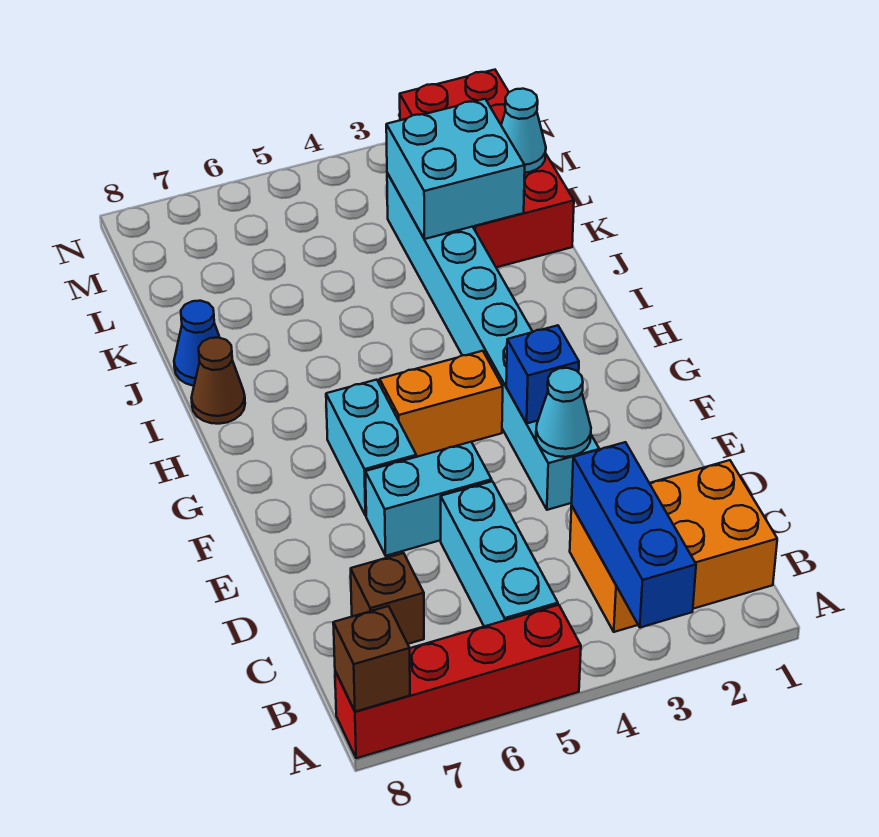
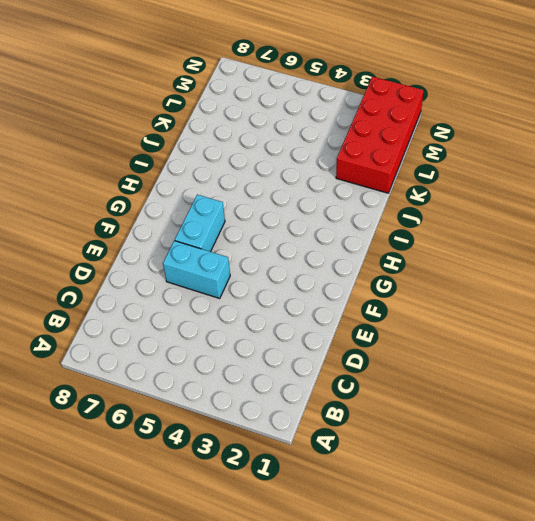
none -> red 1x4 brick [335,605,581,758]
none -> orange 2x3 brick [570,460,777,632]
none -> cyan 1x3 brick [441,481,558,626]

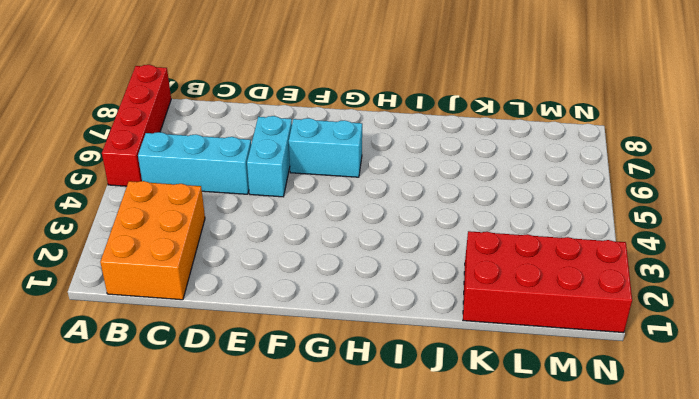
none -> brown 1x1 brick [351,553,424,644]
none -> cyan 1x8 brick [387,173,599,510]
none -> orange 1x2 brick [380,351,503,457]

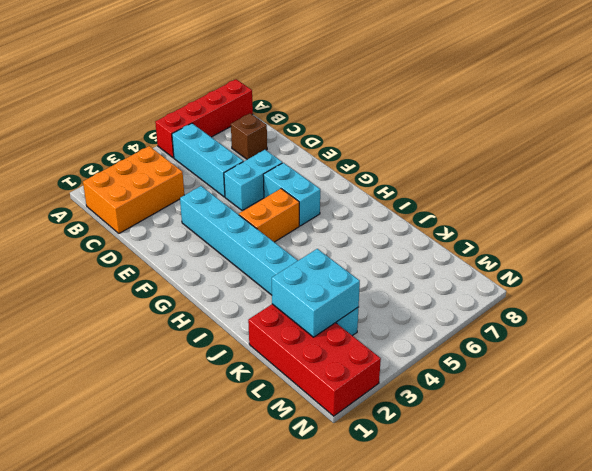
none -> brown 1x1 cone [192,338,245,424]
none -> blue 1x1 cone [174,301,220,386]
none -> blue 1x3 brick [572,442,696,628]

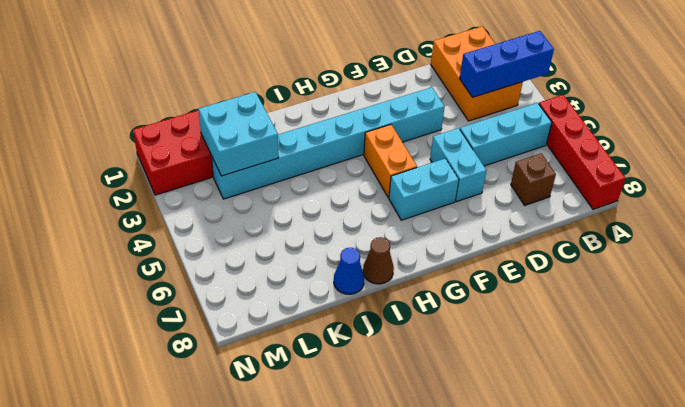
none -> brown 1x1 brick [333,606,410,712]
none -> cyan 1x1 cone [536,368,591,457]
none -> blue 1x1 brick [506,325,579,423]

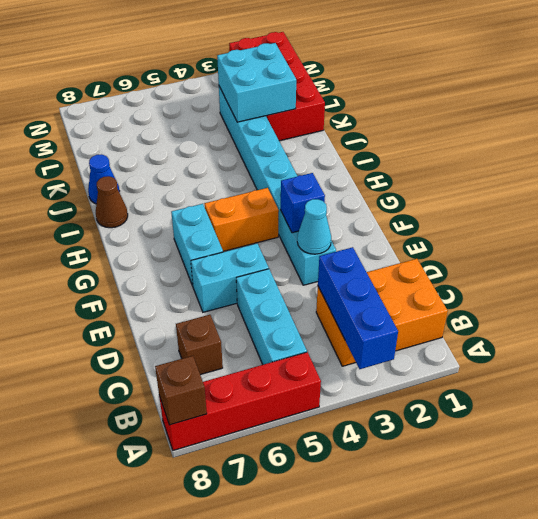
none -> cyan 1x1 cone [501,89,546,173]

